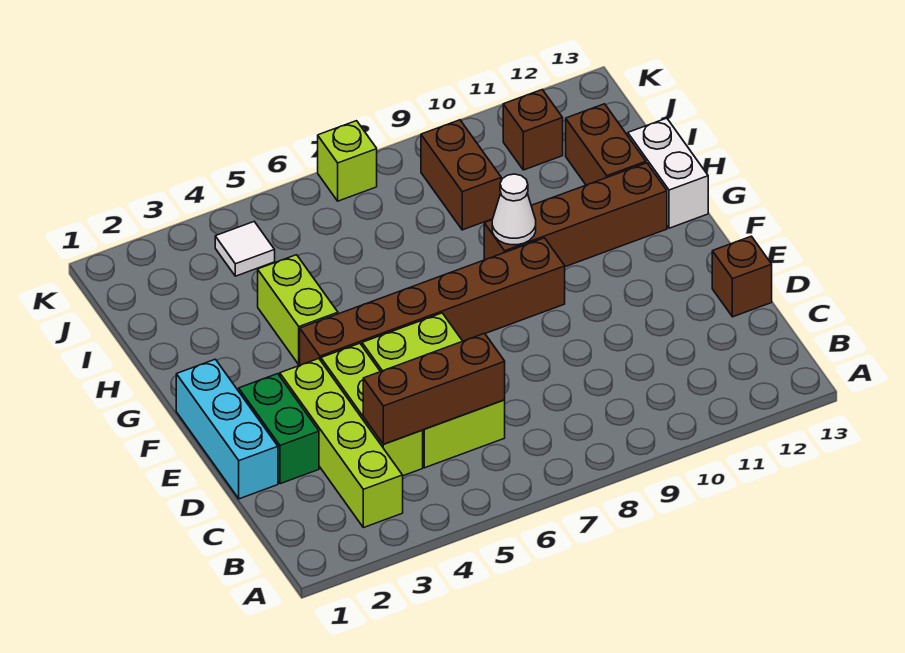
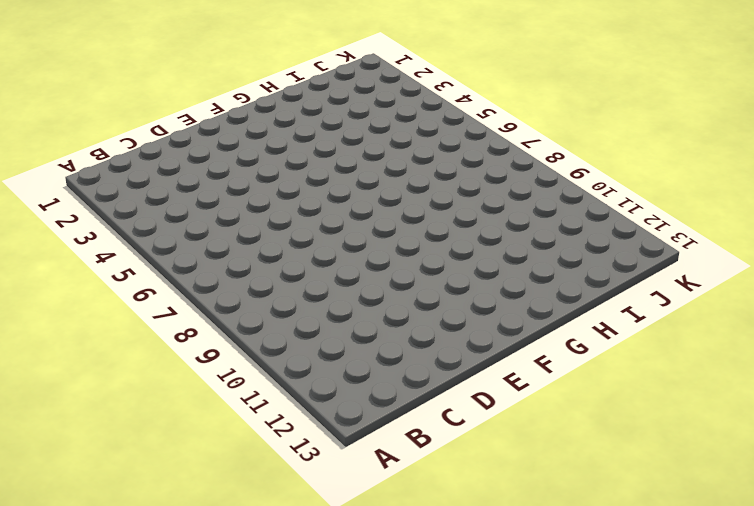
none -> lime 1x4 brick [280,359,403,528]
none -> lime 1x3 brick [321,343,423,476]
none -> lime 2x3 brick [362,313,505,468]

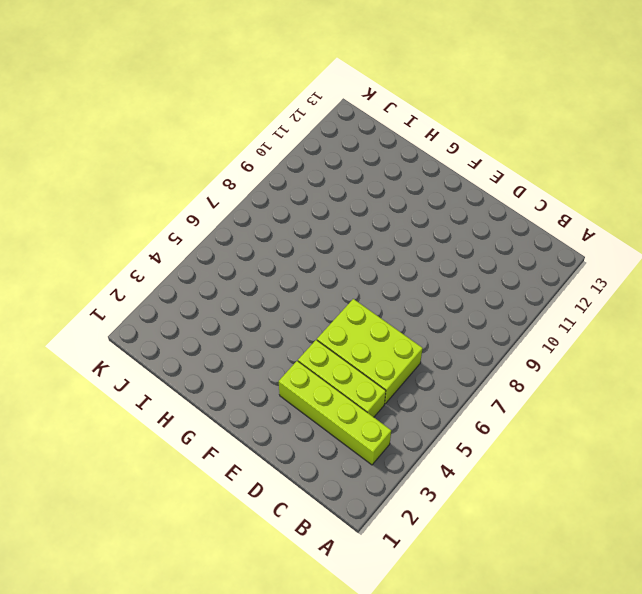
none -> cyan 1x3 brick [176,359,278,499]
none -> green 1x2 brick [239,374,319,484]
none -> brown 1x1 brick [712,236,772,317]

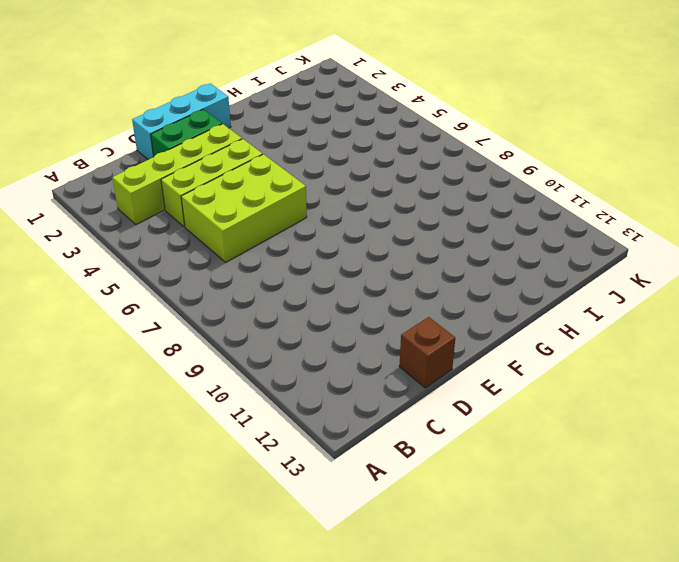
none -> brown 1x6 brick [300,238,565,365]
none -> lime 1x2 brick [258,255,338,365]
none -> brown 1x4 brick [484,163,667,267]

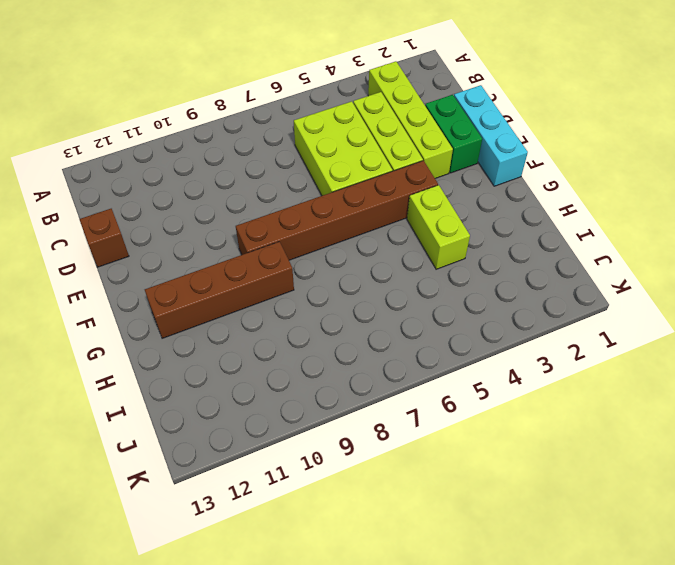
none -> white 1x2 brick [628,118,708,228]
none -> brown 1x2 brick [566,104,646,185]
none -> brown 1x2 brick [421,120,501,230]

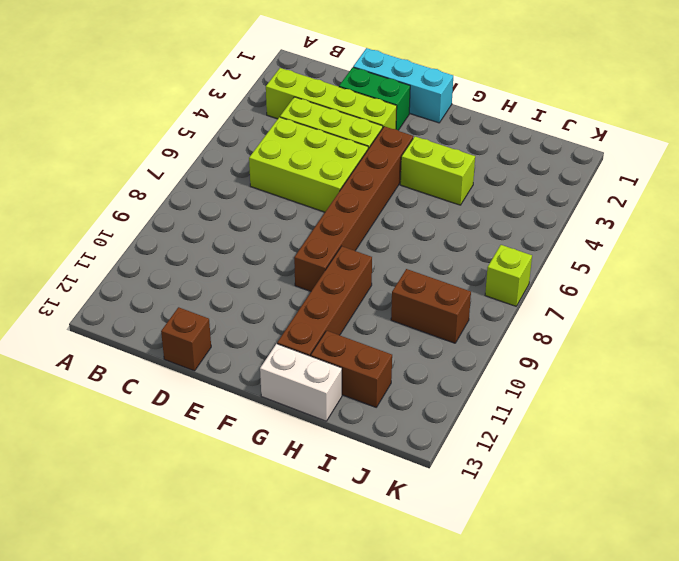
none -> white 1x1 tile [215,222,275,276]
none -> brown 1x1 brick [503,90,563,170]
none -> brown 1x3 brick [363,333,505,444]

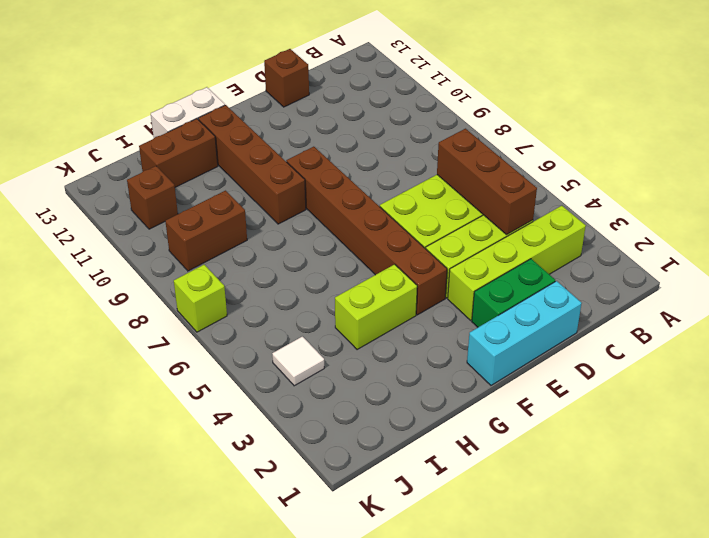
none -> white 1x1 cone [492,174,536,245]

